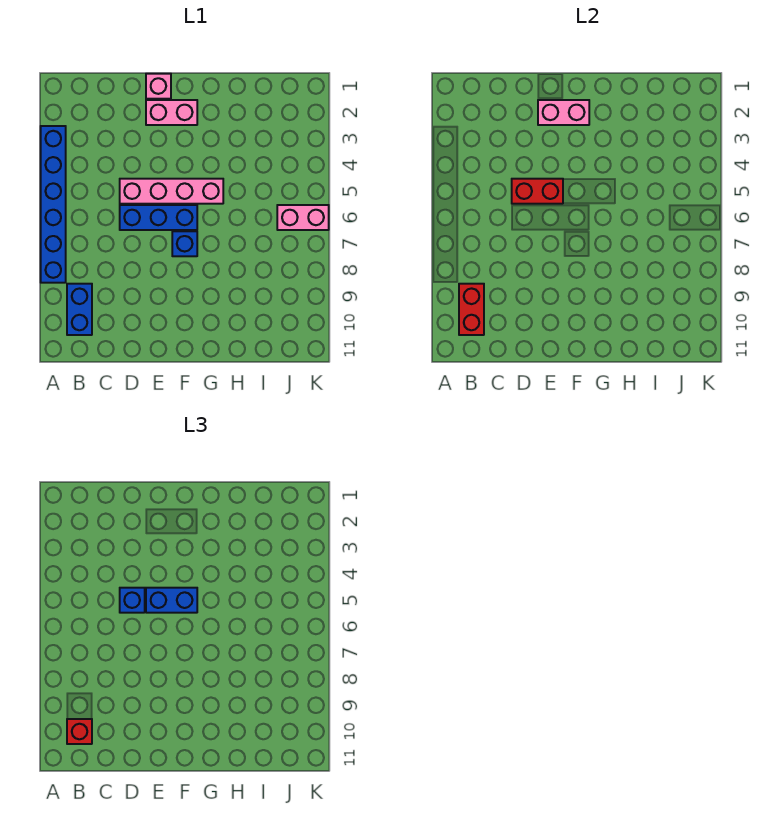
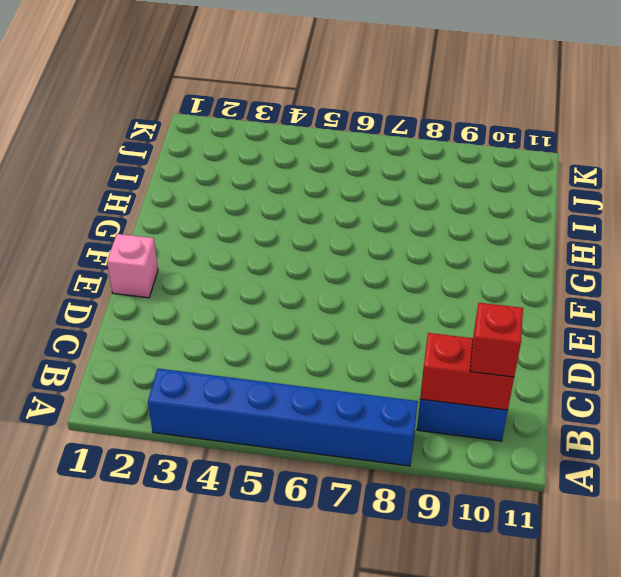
none -> pink 1x4 brick [120,179,223,204]
none -> blue 1x3 brick [120,205,197,230]
none -> pink 1x2 brick [146,100,197,125]

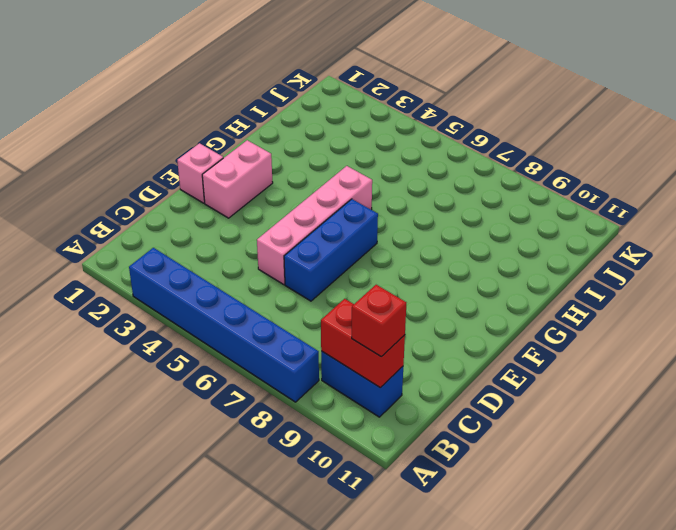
none -> blue 1x1 brick [172,231,197,256]
none -> pink 1x2 brick [277,205,329,230]
none -> red 1x2 brick [512,179,563,204]

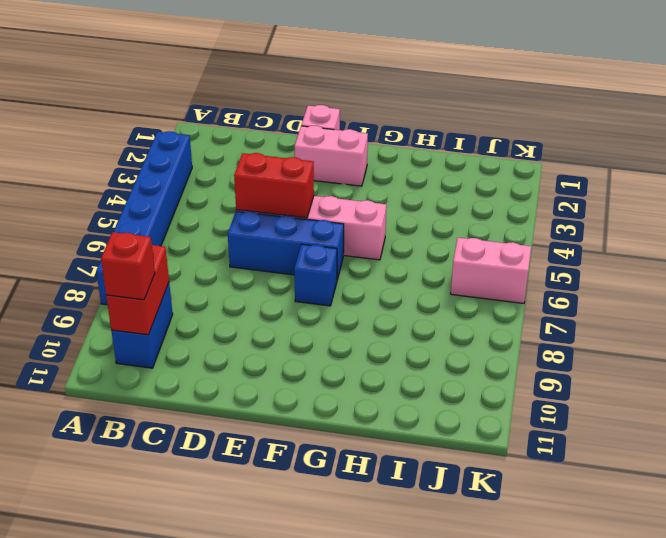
none -> pink 1x2 brick [538,100,589,125]
none -> blue 1x1 brick [120,588,145,613]
none -> blue 1x2 brick [146,588,197,613]

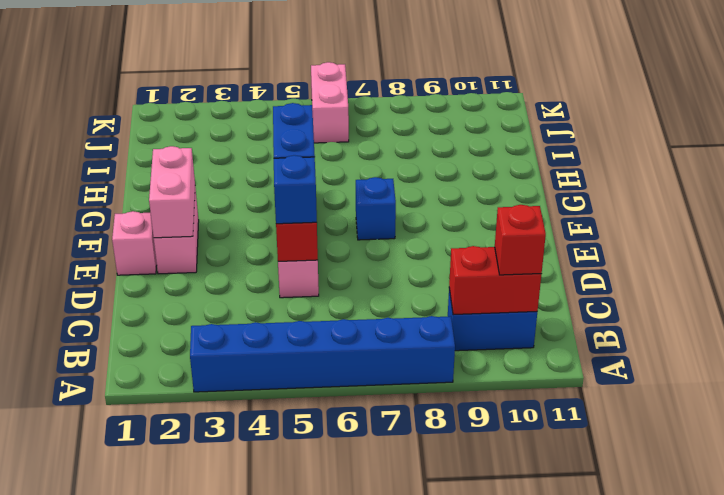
none -> blue 1x3 brick [120,205,197,230]

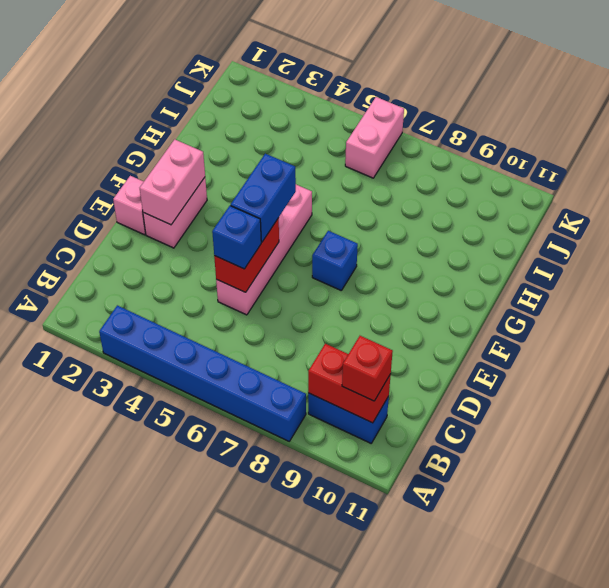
none -> blue 1x3 brick [120,205,197,230]

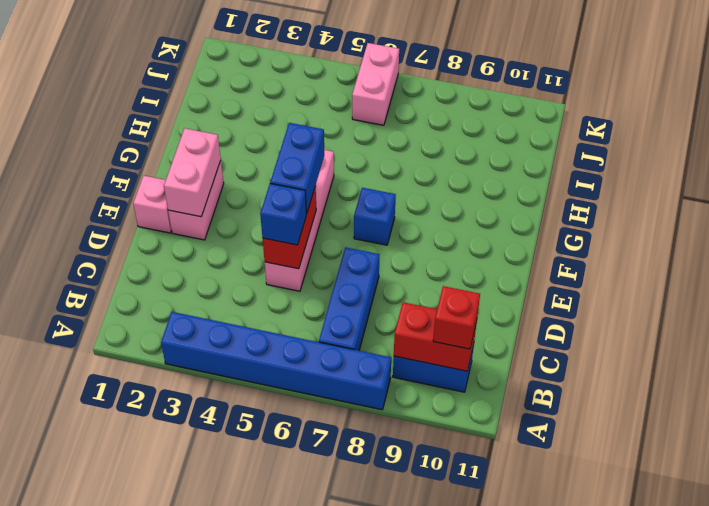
blue 1x3 brick [319,247,379,351] -> blue 1x3 brick moved to [120,205,197,230]

